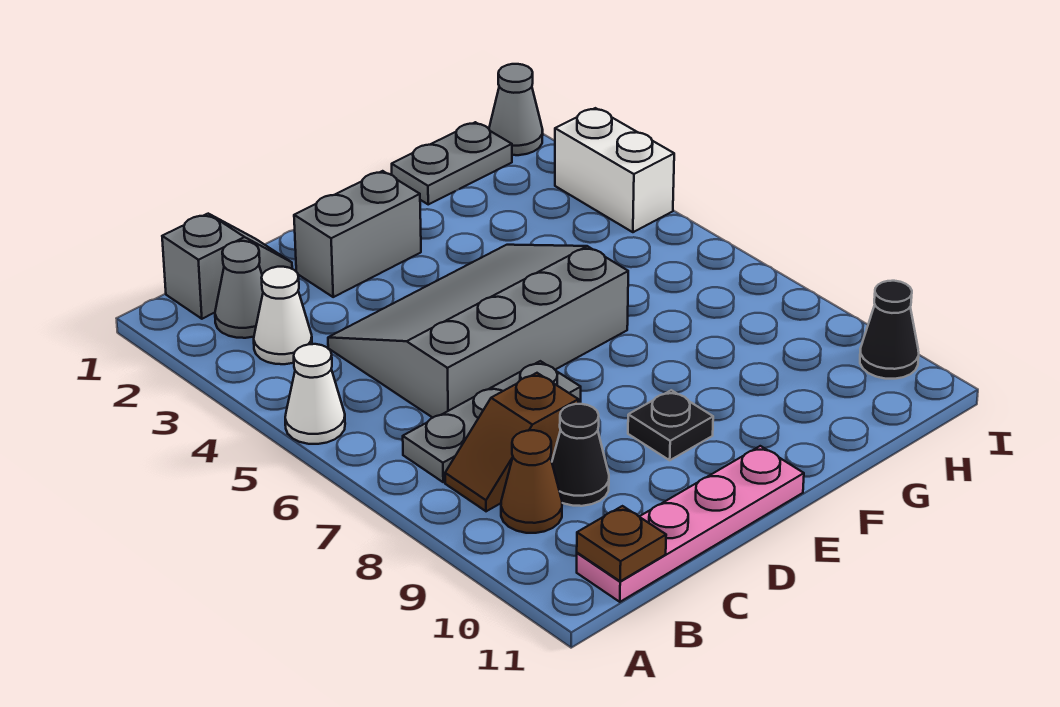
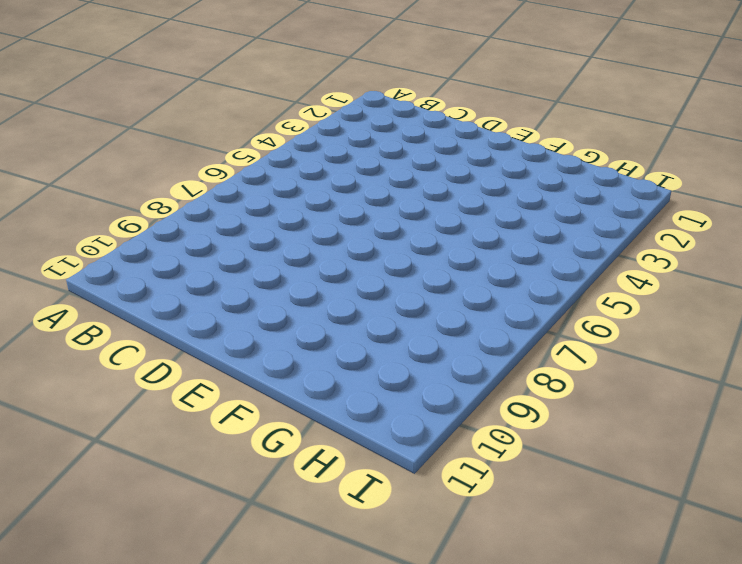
none -> white 1x1 cone [285,344,345,444]
none -> grey 1x2 slope [162,214,292,319]
none -> grey 1x1 cone [215,241,263,338]

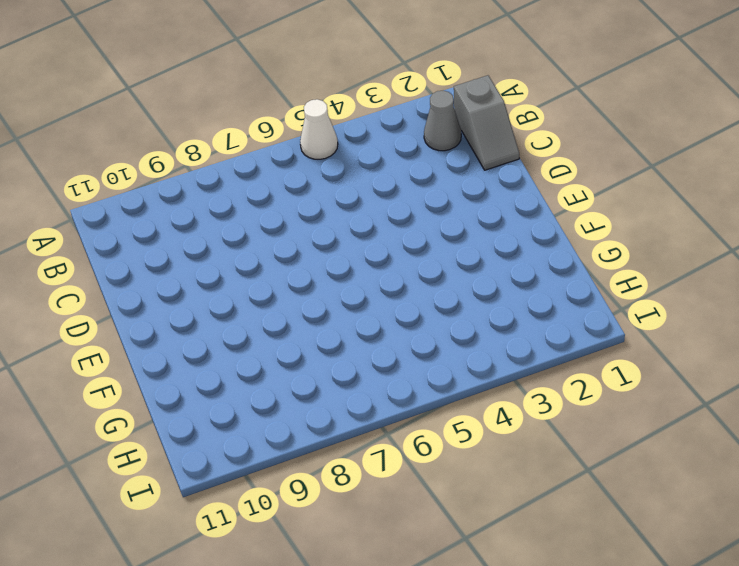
none -> white 1x1 cone [254,267,312,364]
none -> grey 1x3 plate [403,361,581,482]
none -> brown 1x2 slope [445,373,578,511]

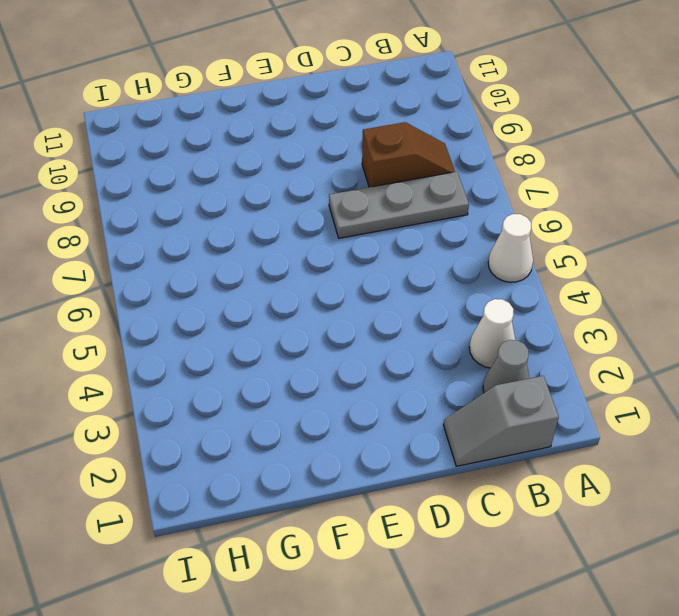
none -> brown 1x1 cone [501,430,562,533]
none -> pink 1x4 plate [577,446,804,602]
none -> grey 3x4 slope [328,245,628,418]

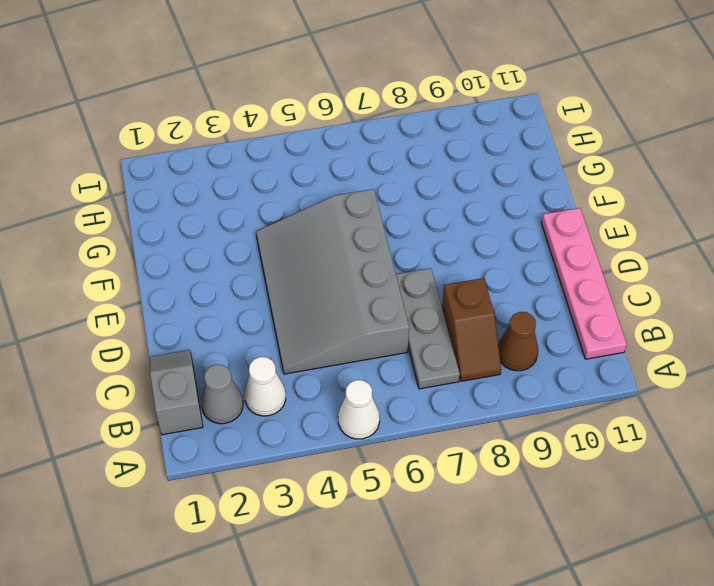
none -> black 1x1 cone [552,404,609,506]
none -> grey 1x2 brick [294,171,421,297]
none -> black 1x1 plate [628,390,713,460]

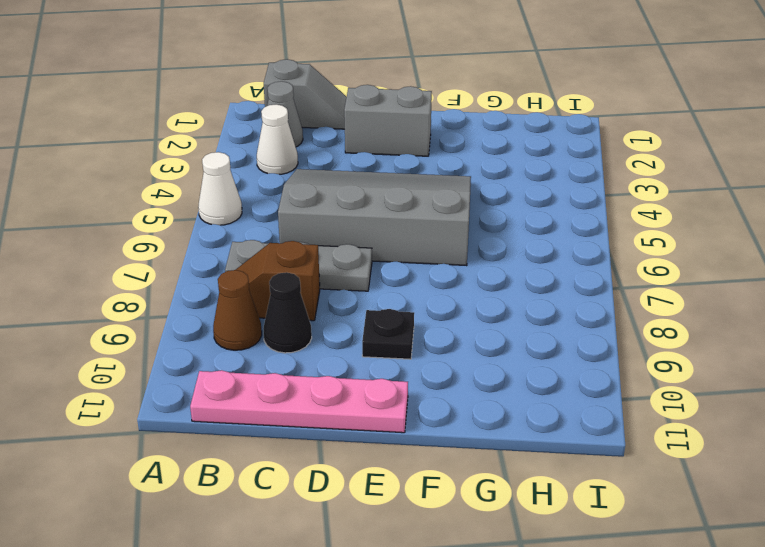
none -> grey 1x2 plate [392,122,512,204]
none -> grey 1x1 cone [489,64,543,155]
none -> white 1x2 brick [555,108,674,232]

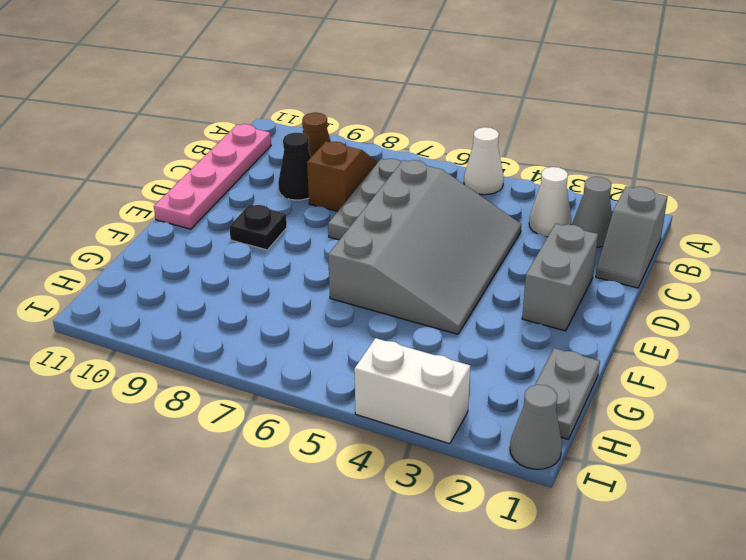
none -> black 1x1 cone [860,281,919,379]
none -> brown 1x1 plate [577,506,666,581]

